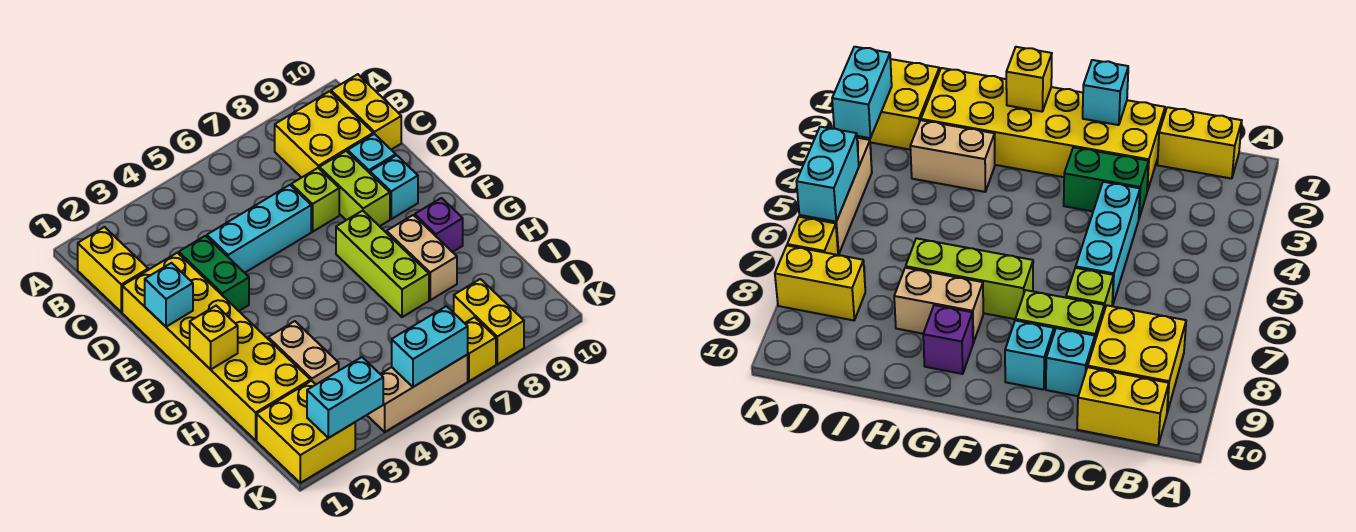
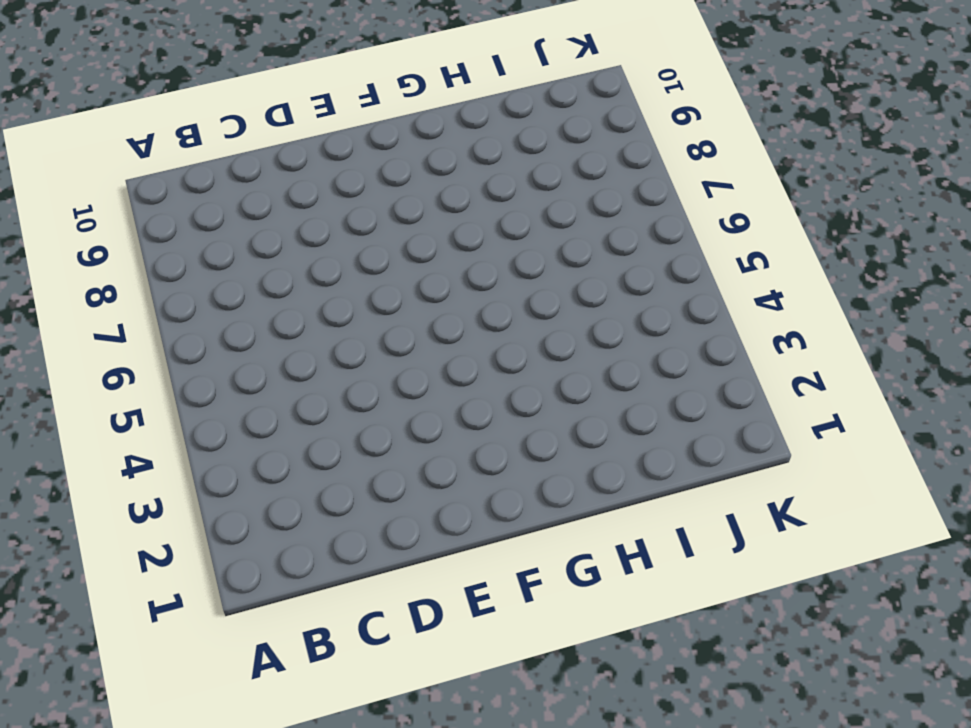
none -> yellow 1x2 brick [78,227,148,312]
none -> yellow 2x2 brick [275,91,373,178]
none -> yellow 1x2 brick [331,74,401,150]

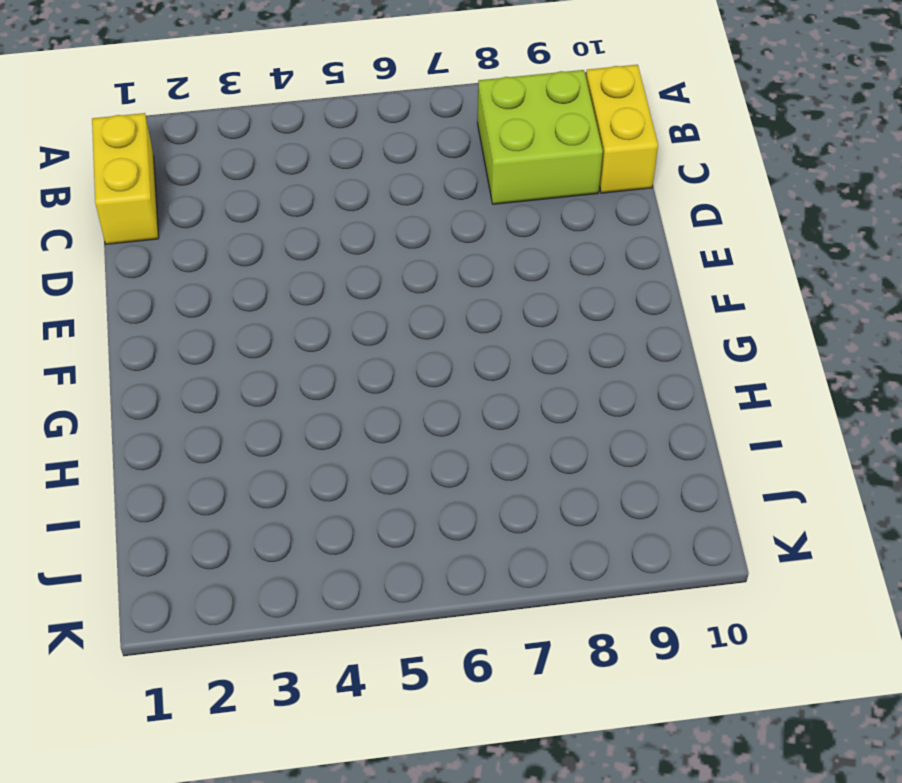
lime 2x2 brick [478,70,603,204] -> yellow 2x2 brick [275,91,373,178]
none -> yellow 2x6 brick [122,253,310,440]
none -> green 1x2 brick [179,236,249,311]
none -> cyan 1x3 brick [207,185,311,273]

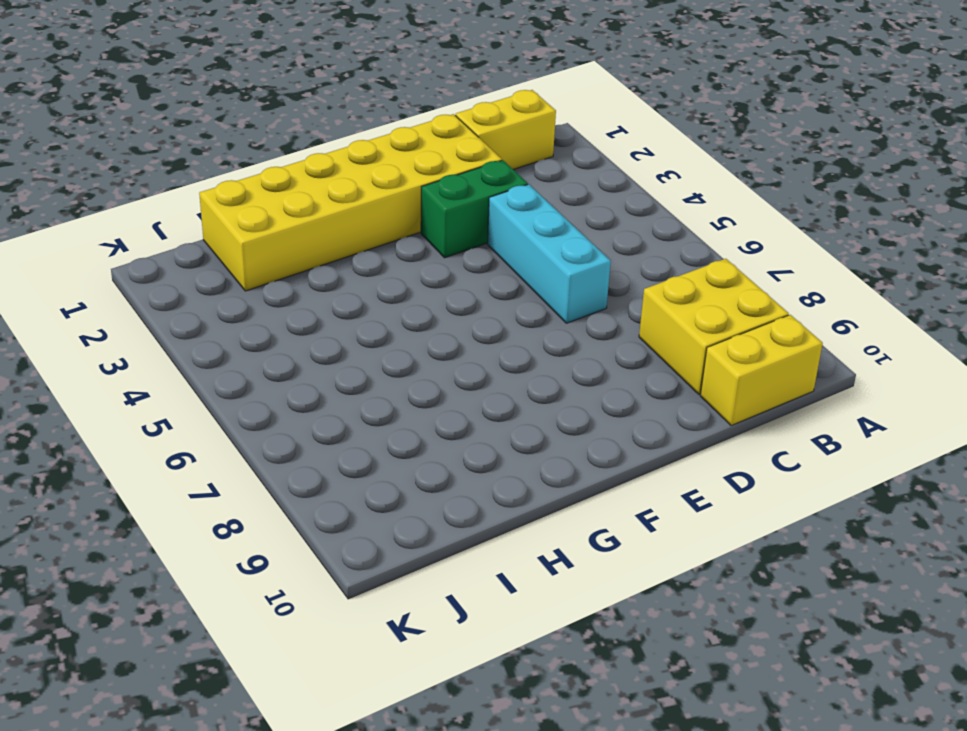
none -> lime 1x1 brick [291,168,339,232]
none -> lime 1x2 brick [319,151,390,226]
none -> cyan 1x1 brick [348,134,396,173]

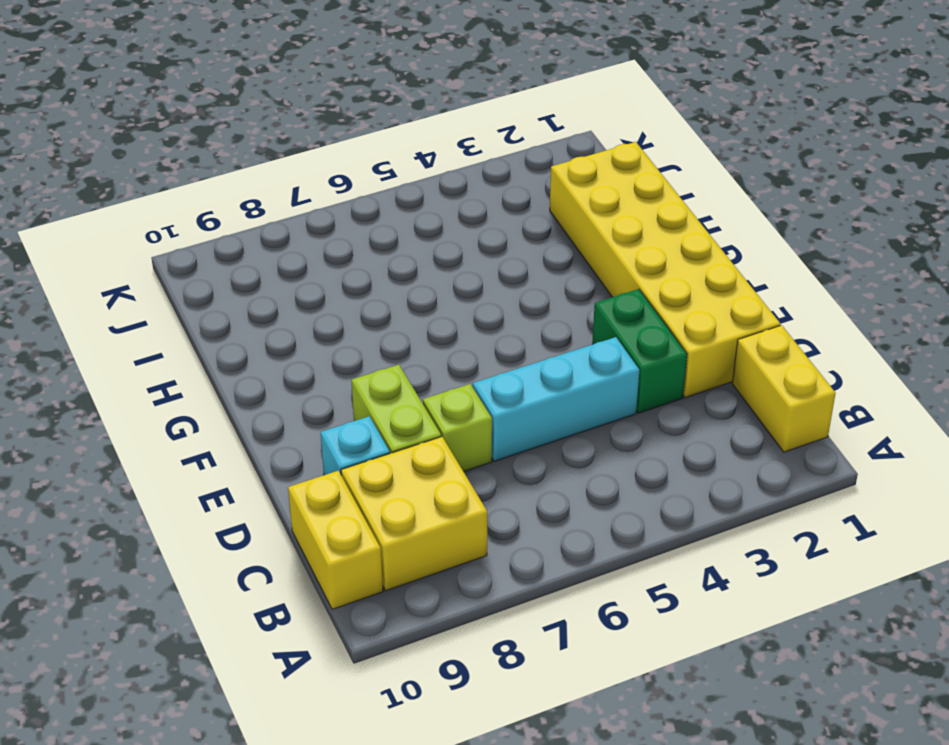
none -> cyan 1x1 brick [370,155,418,219]
none -> lime 1x3 brick [336,211,429,317]
none -> tan 1x2 brick [387,215,457,300]

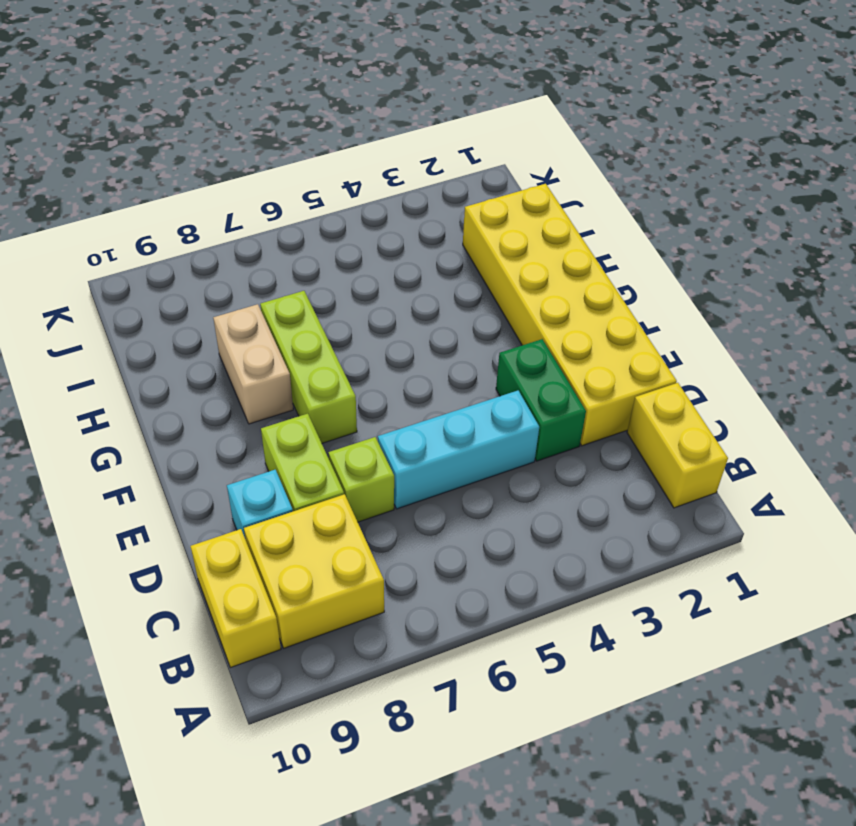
none -> cyan 1x1 brick [370,155,418,219]
none -> purple 1x1 brick [415,198,463,252]
none -> tan 1x2 brick [268,321,339,384]

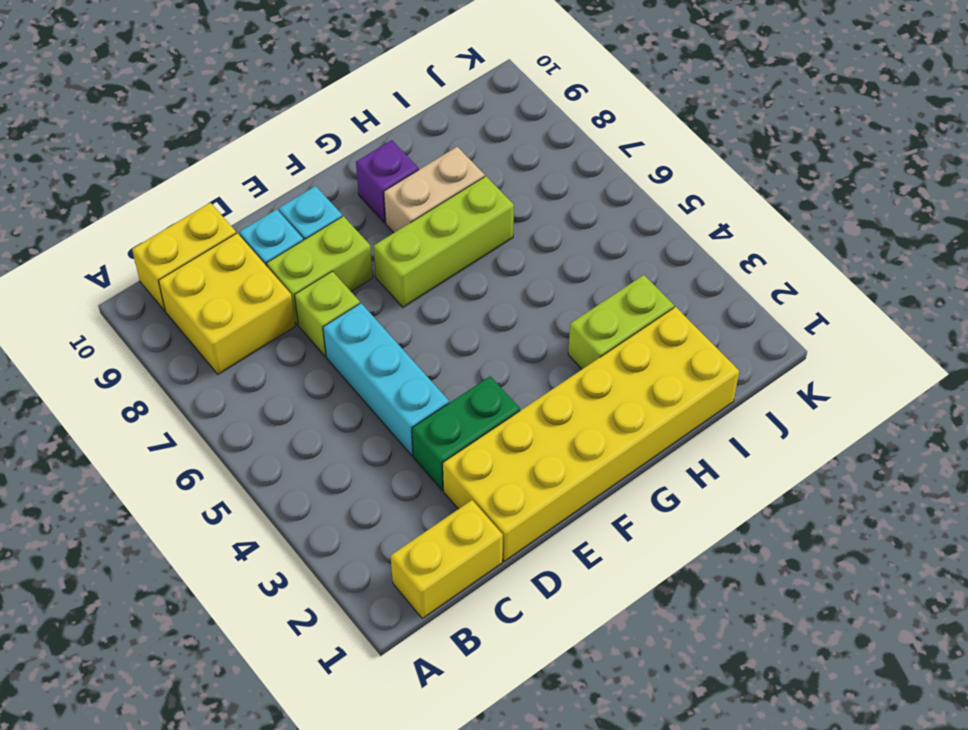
lime 1x2 brick [568,275,674,369] -> tan 1x2 brick [268,321,339,384]
none -> yellow 2x2 brick [257,381,355,483]
none -> yellow 1x2 brick [454,279,524,364]
none -> tan 1x3 brick [367,355,468,432]

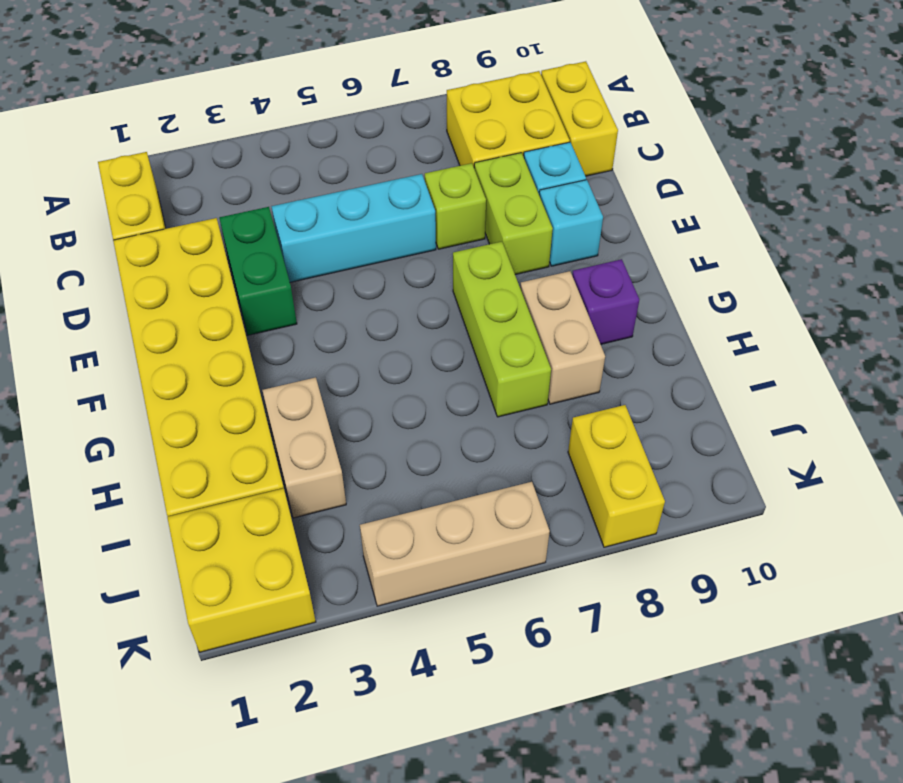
none -> yellow 1x1 brick [465,317,496,381]
none -> cyan 1x1 brick [145,263,193,327]
none -> yellow 1x1 brick [190,306,238,369]

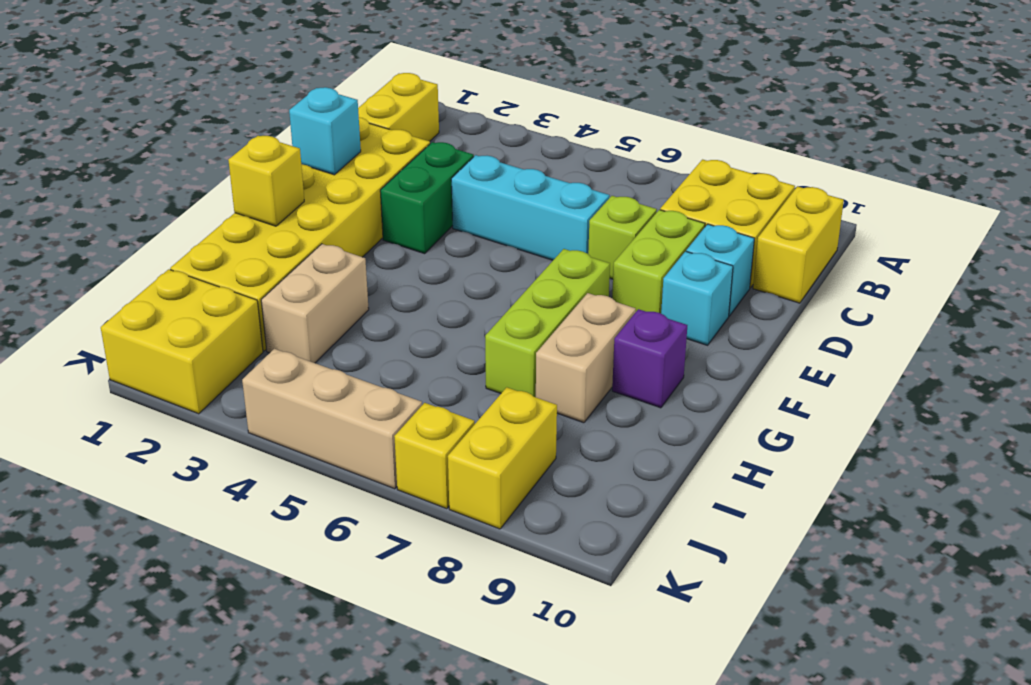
none -> cyan 1x2 brick [307,357,383,438]
none -> cyan 1x2 brick [392,306,468,387]

